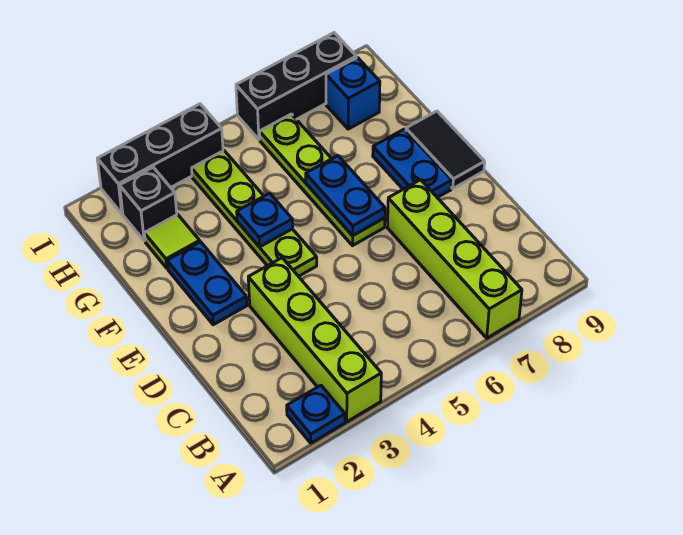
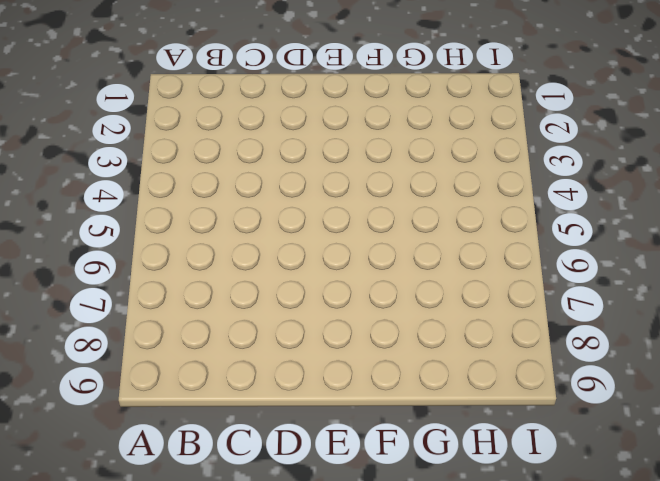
none -> blue 1x1 plate [287,385,345,443]
none -> lime 1x4 brick [248,258,381,422]
none -> lime 1x4 brick [387,180,522,338]

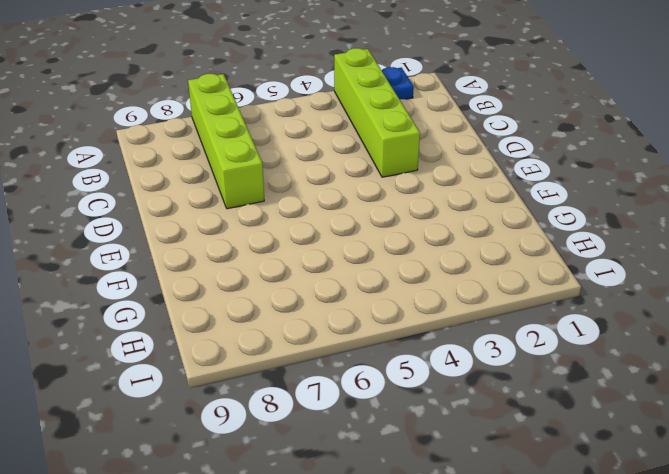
none -> blue 1x2 plate [167,242,247,325]
none -> lime 1x4 plate [192,151,317,276]
none -> lime 1x4 plate [260,114,385,246]

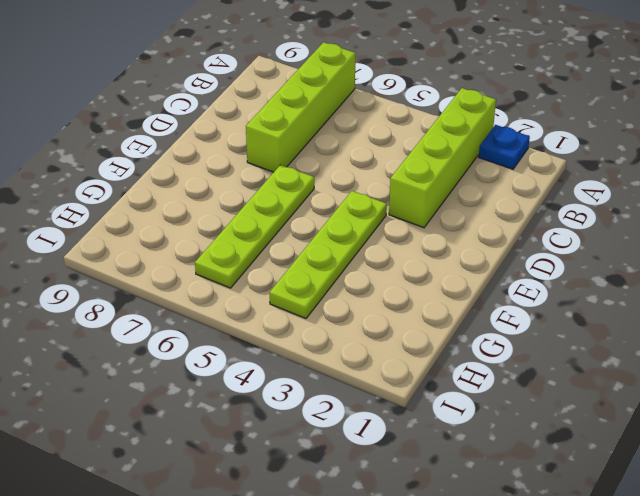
none -> blue 1x2 plate [167,242,247,325]
none -> blue 1x2 plate [373,129,452,198]
none -> black 1x2 tile [406,111,485,189]

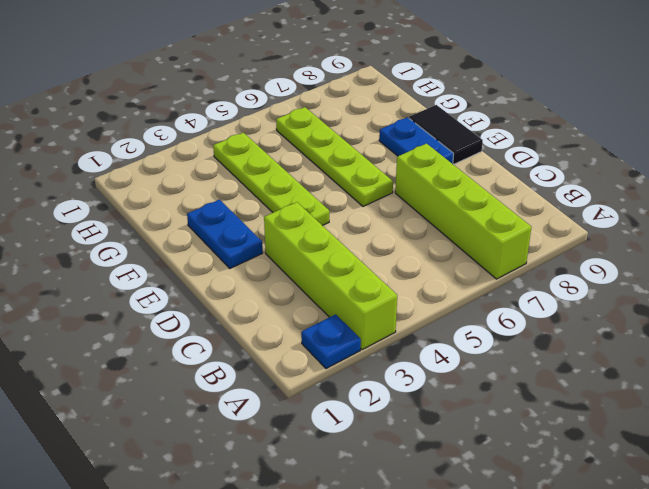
none -> lime 1x1 tile [144,215,200,268]
none -> black 1x1 brick [120,167,177,241]
none -> blue 1x1 brick [326,57,380,129]

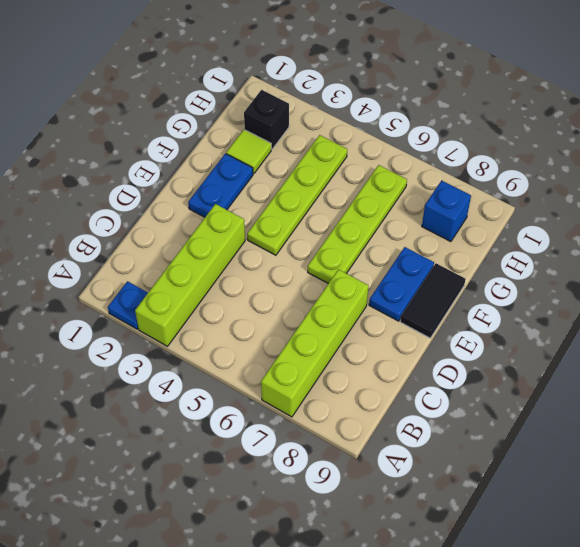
none -> black 1x3 brick [97,104,223,214]
none -> black 1x3 brick [236,33,356,140]
none -> blue 1x2 plate [306,156,385,236]

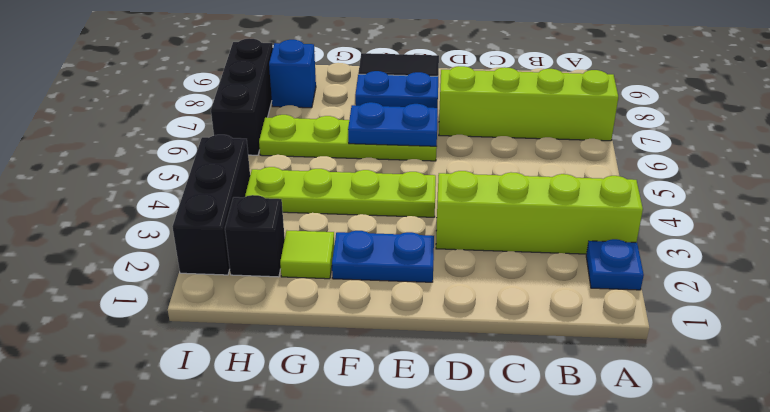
none -> blue 1x1 plate [237,193,293,247]

